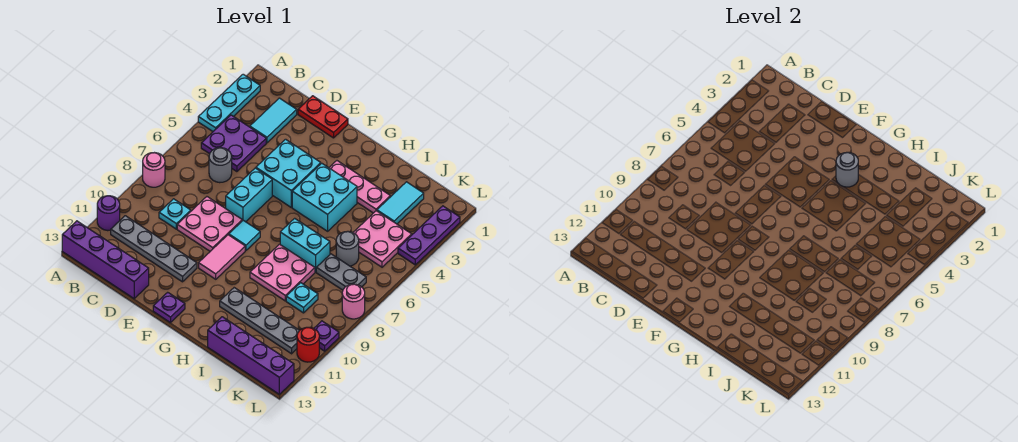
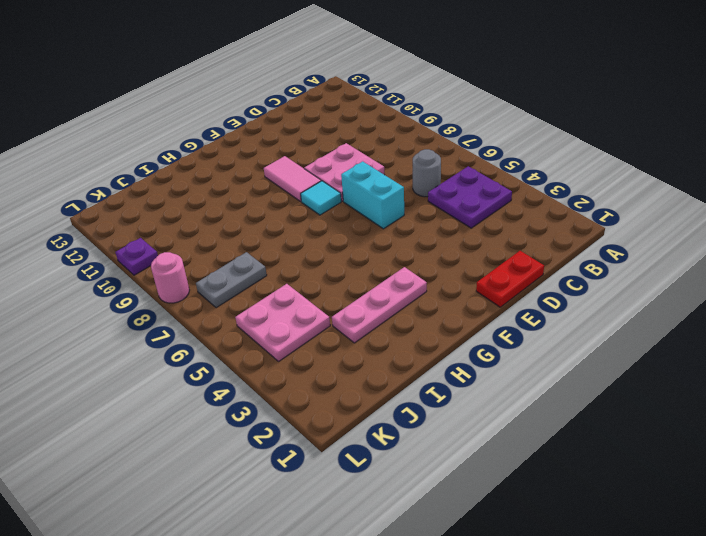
none -> cyan 1x3 plate [198,74,260,131]
none -> pink 1x1 round brick [143,153,165,187]
none -> purple 1x1 round brick [97,196,120,231]
none -> purple 1x4 brick [62,221,149,299]

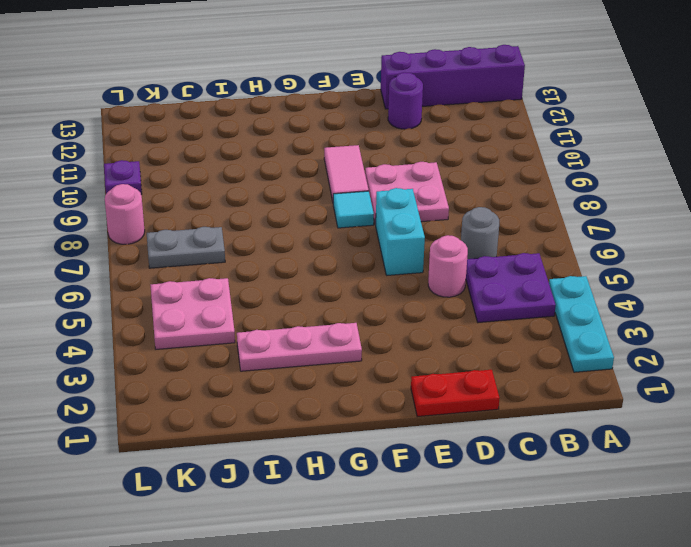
pink 1x1 round brick [428,235,468,297] -> pink 1x1 round brick moved to [143,153,165,187]
purple 1x1 round brick [388,72,423,129] -> purple 1x1 round brick moved to [97,196,120,231]
none -> grey 1x4 plate [111,216,197,282]
none -> cyan 1x2 tile [250,98,297,143]
none -> cyan 1x1 plate [159,199,191,229]
none -> cyan 2x2 brick [256,139,321,207]

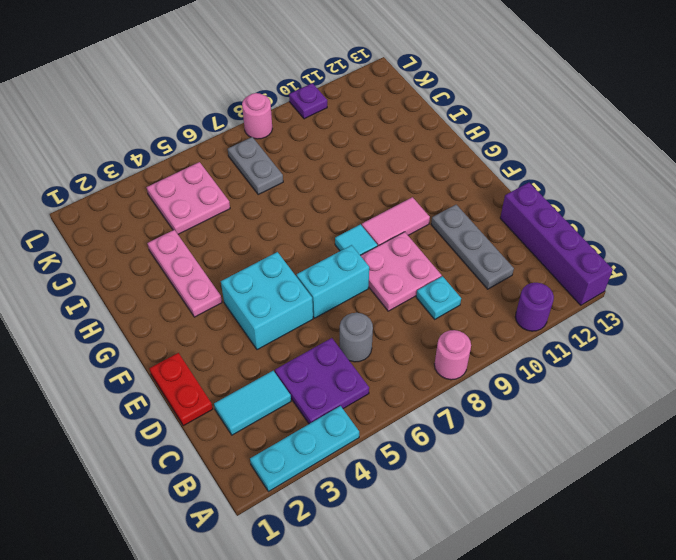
grey 1x3 plate [431,205,514,289] -> grey 1x4 plate [111,216,197,282]
none -> purple 1x1 plate [153,292,185,323]
none -> cyan 2x2 brick [292,163,357,231]
none -> cyan 1x2 brick [280,218,330,272]
none -> pink 2x2 plate [250,244,315,301]

